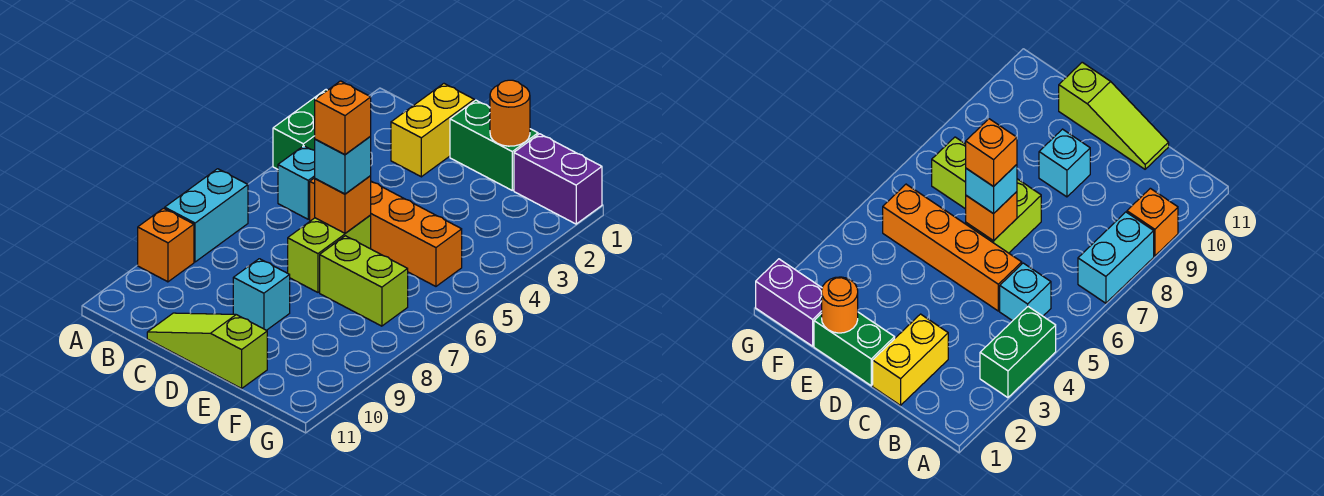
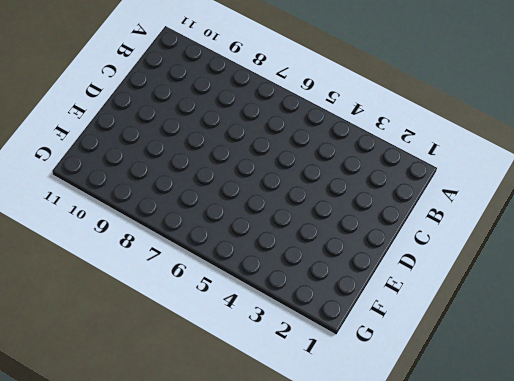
none -> green 1x2 brick [273,90,327,169]
none -> cyan 1x2 brick [165,169,248,262]
none -> orange 1x1 brick [138,208,194,282]

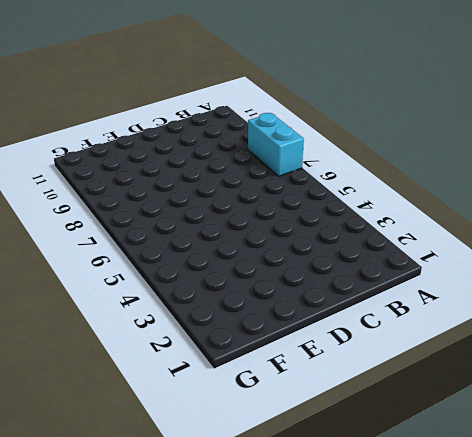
none -> green 1x2 brick [273,90,327,169]
none -> orange 1x1 brick [138,208,194,282]
none -> cyan 1x1 brick [278,146,315,219]

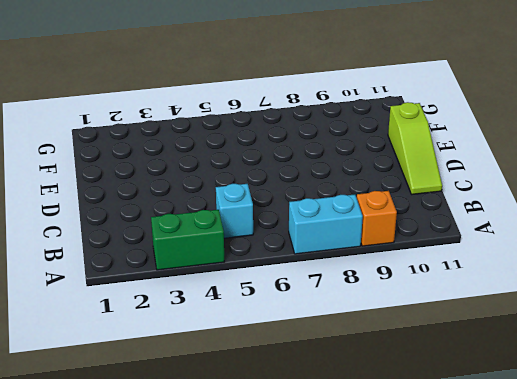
none -> yellow 1x2 brick [391,84,474,177]
none -> orange 1x4 brick [310,178,462,286]
none -> green 1x2 brick [450,100,538,190]

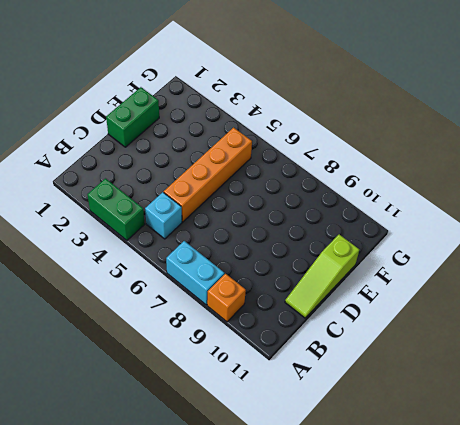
none -> yellow 1x2 brick [391,84,474,177]
none -> lime 1x2 brick [288,215,371,292]
none -> cyan 1x1 brick [233,259,290,330]

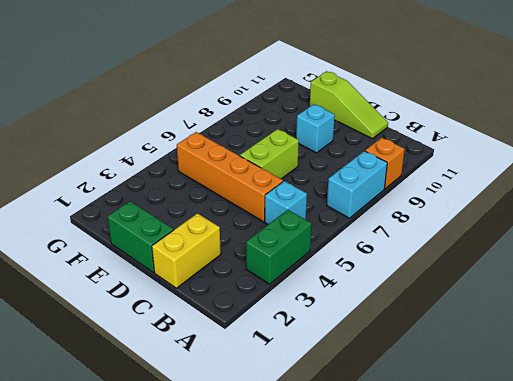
none -> lime 1x2 brick [320,236,408,326]
none -> purple 1x2 brick [514,134,602,224]
none -> orange 1x1 brick [315,176,371,233]

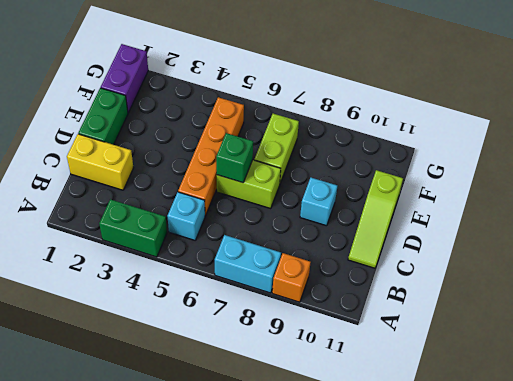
green 1x1 brick [216,133,253,183] -> orange 1x1 brick [315,176,371,233]
none -> orange 1x1 round brick [490,80,530,146]
none -> cyan 1x1 brick [315,136,371,194]
none -> orange 1x1 brick [315,81,371,155]

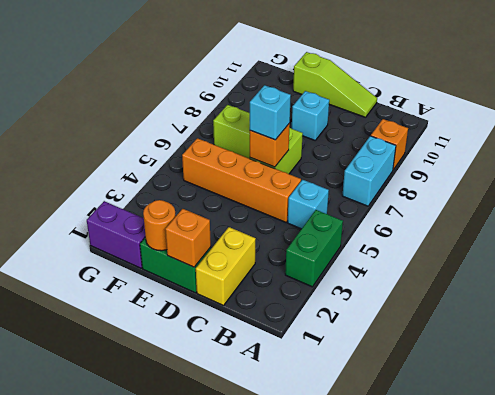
orange 1x1 brick [165,209,211,267] -> orange 1x1 brick moved to [315,81,371,155]

